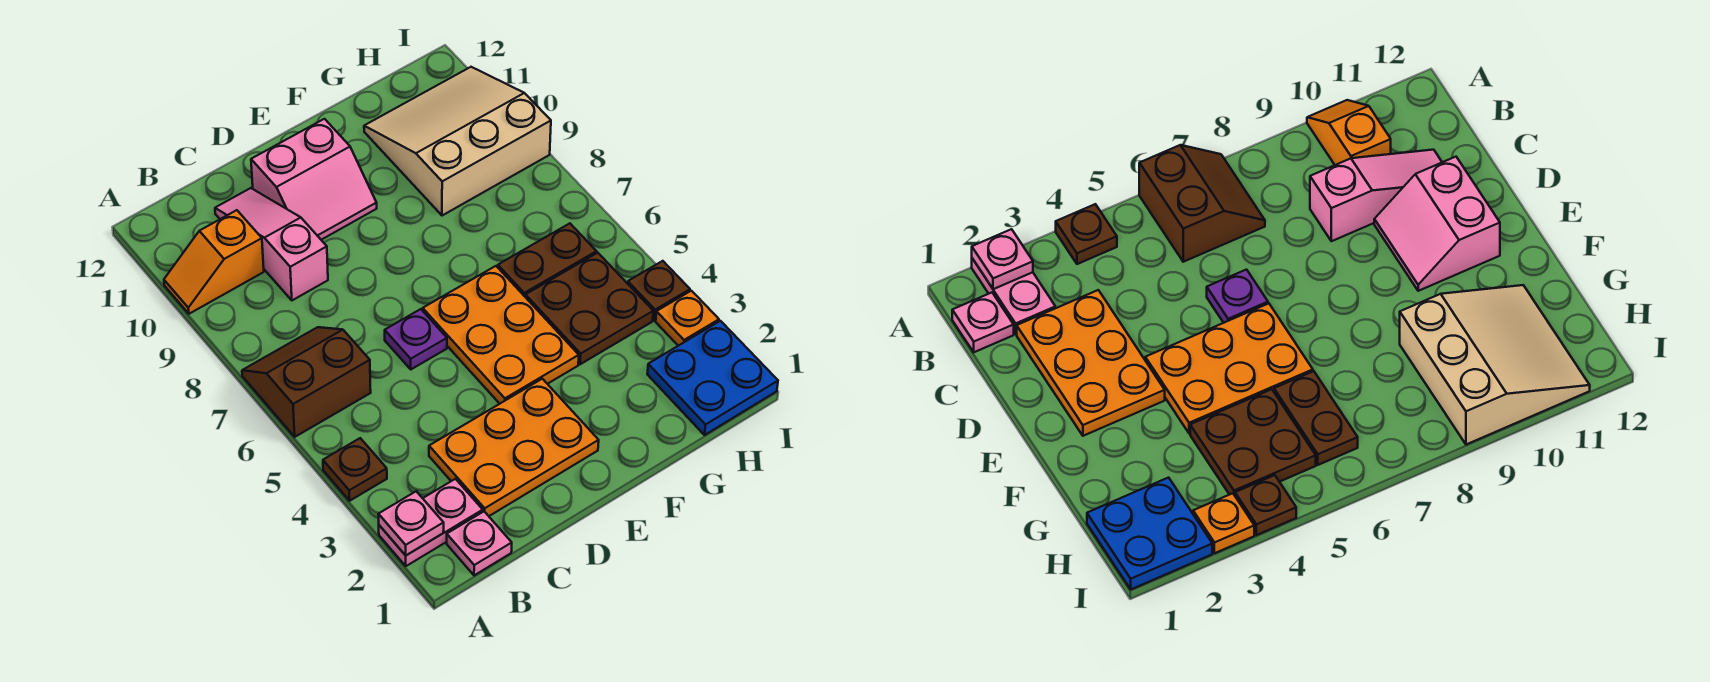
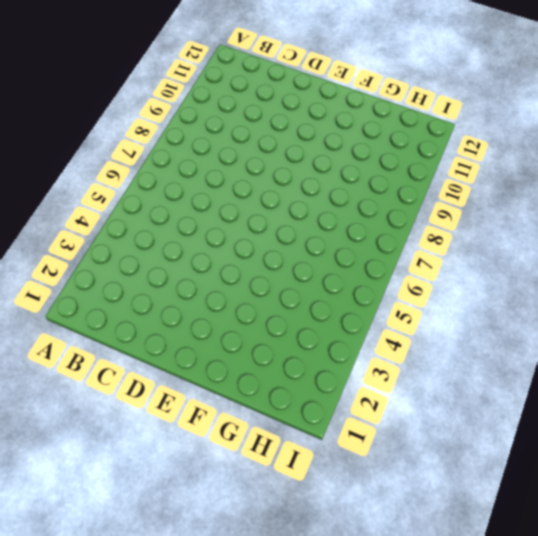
none -> pink 1x2 plate [379,479,483,566]
none -> brown 1x1 plate [323,438,387,501]
none -> brown 2x2 slope [242,327,371,437]

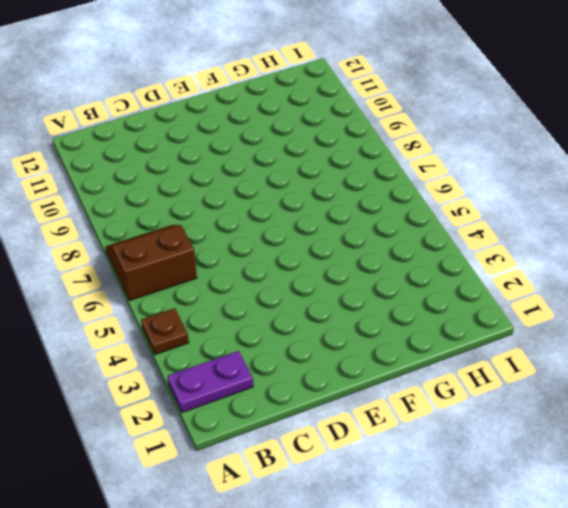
purple 1x2 plate [168,351,253,413] -> pink 1x2 plate [379,479,483,566]
none -> orange 1x2 slope [164,210,264,314]
none -> pink 1x1 plate [447,512,512,575]
none -> orange 2x3 plate [429,379,599,516]

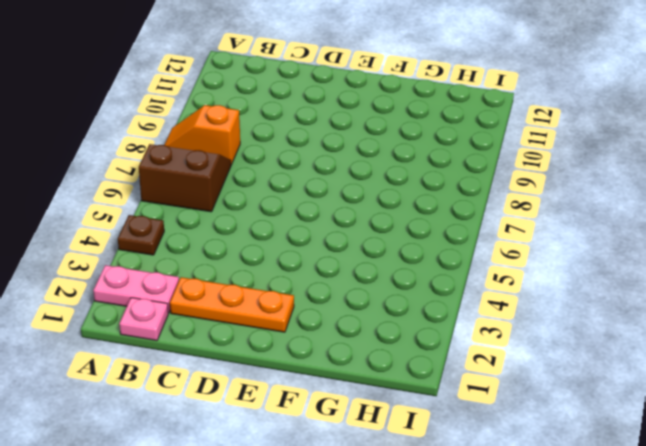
orange 1x2 slope [164,105,240,165] -> orange 1x2 slope moved to [164,210,264,314]
orange 1x3 plate [170,277,294,332] -> orange 2x3 plate [429,379,599,516]
none -> pink 1x3 slope [215,188,328,300]
none -> purple 1x1 plate [385,309,447,369]
none -> pink 2x2 slope [251,119,377,240]

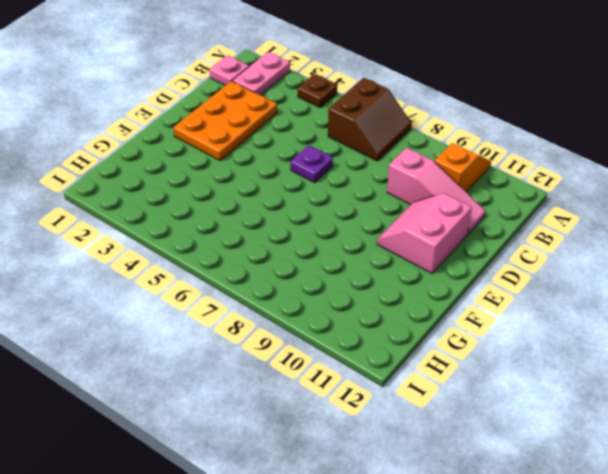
none -> orange 2x3 plate [423,266,579,404]
none -> brown 2x2 plate [526,253,653,364]
none -> brown 1x2 plate [498,223,597,297]

